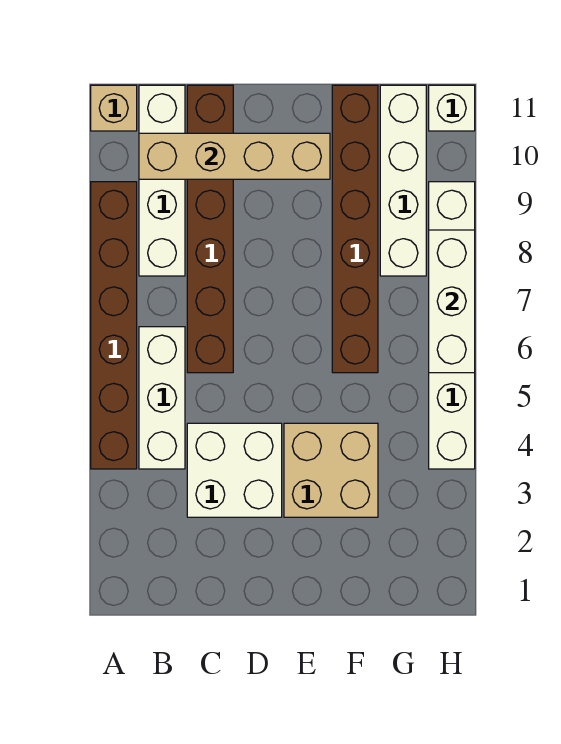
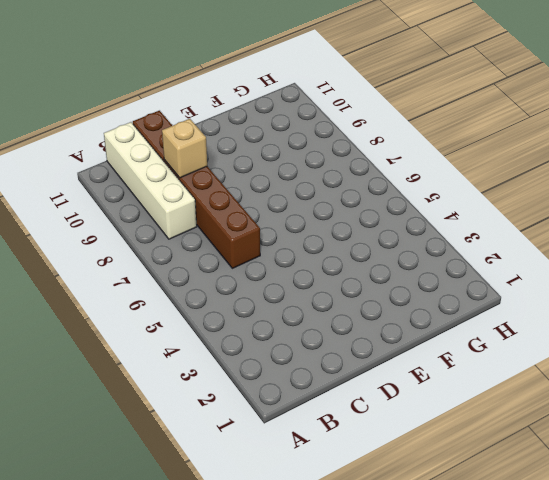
tan 1x1 brick [162,119,207,178] -> tan 1x1 brick moved to [91,85,137,131]
none -> brown 1x6 brick [91,182,137,469]
none -> white 1x3 brick [139,327,185,469]
none -> white 2x2 brick [187,423,282,517]

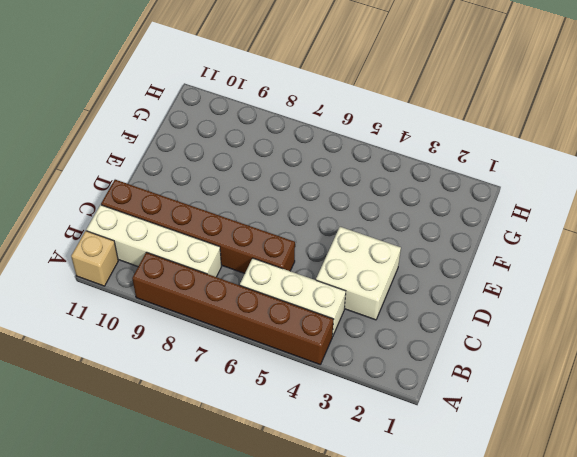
none -> tan 2x2 brick [284,423,378,517]
none -> brown 1x6 brick [332,85,378,373]
none -> white 1x4 brick [380,85,426,276]

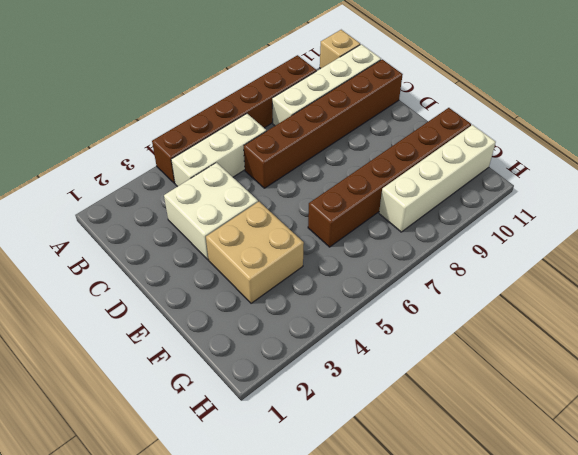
none -> white 1x6 brick [429,182,475,469]
none -> white 1x1 brick [429,85,475,131]
none -> tan 1x4 brick [139,133,330,179]

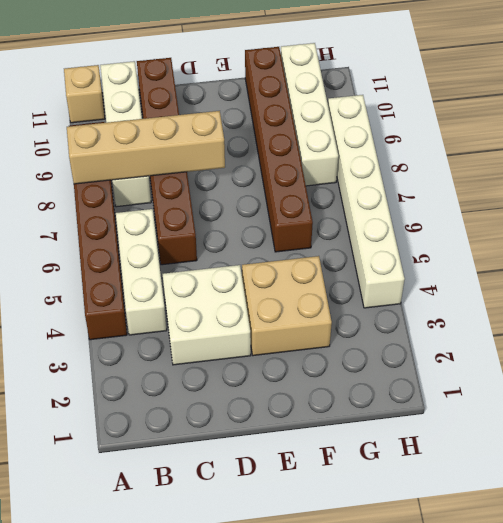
tan 1x4 brick [67,111,225,184] -> tan 1x4 brick moved to [139,133,330,179]
none -> white 1x1 brick [429,85,475,131]
none -> white 1x3 brick [429,230,475,373]

